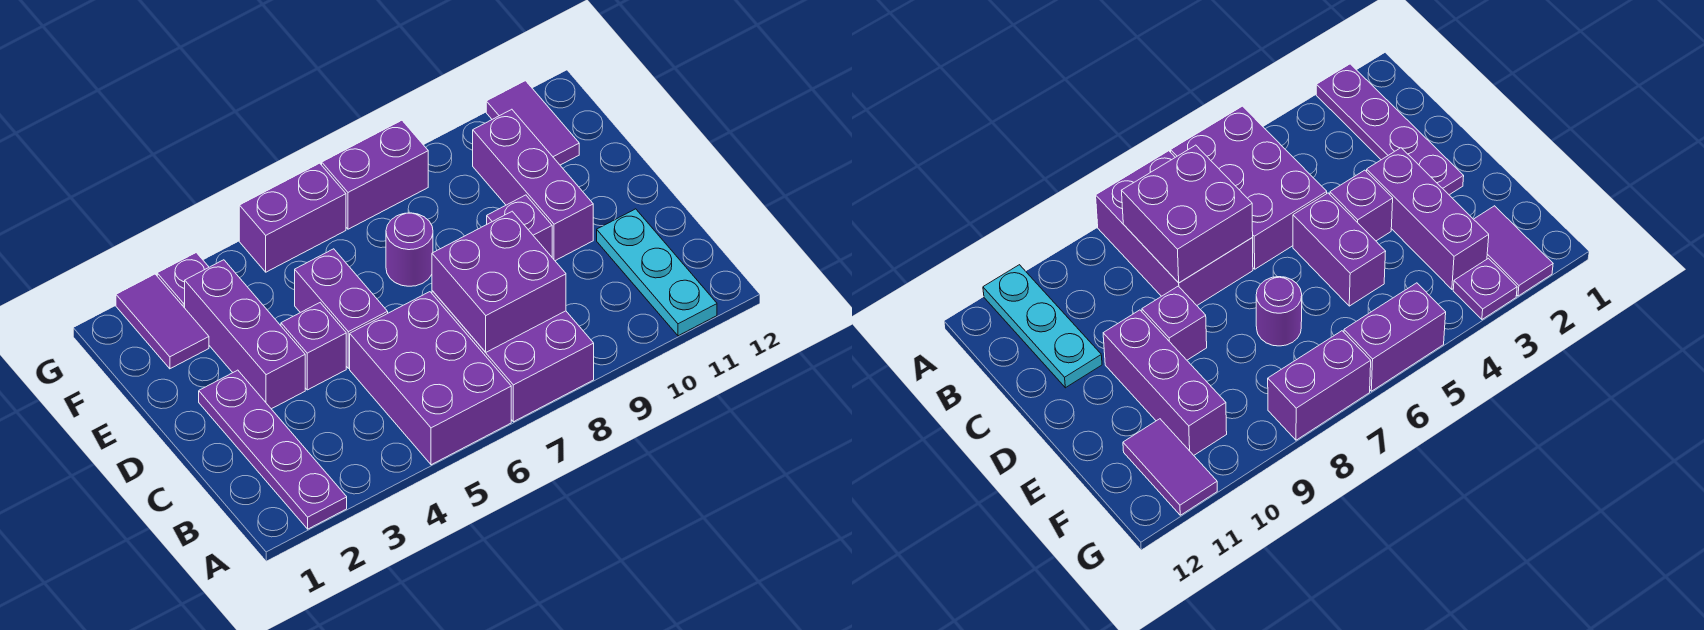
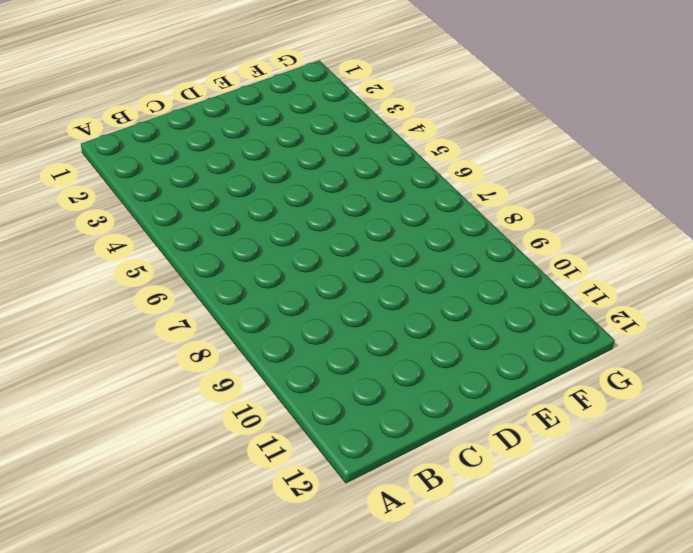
none -> purple 1x4 plate [199,370,347,529]
none -> purple 2x3 brick [350,292,511,465]
none -> purple 2x3 brick [432,291,594,422]

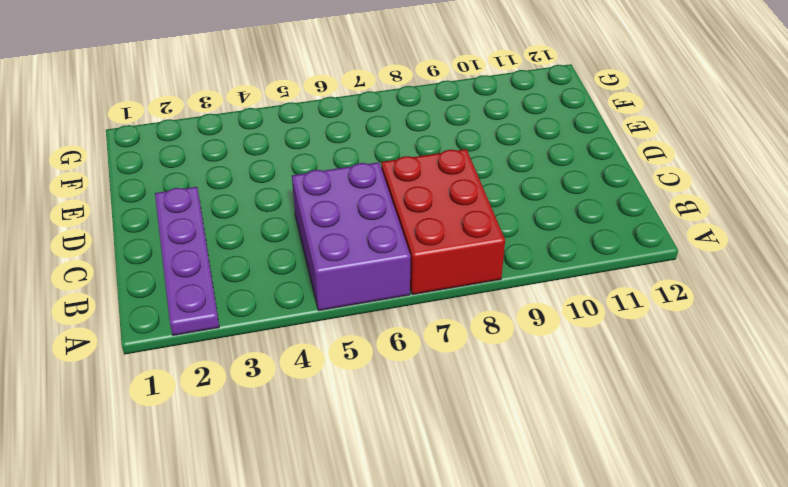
red 2x3 brick [381,149,505,295] -> purple 2x3 brick [432,291,594,422]
none -> cyan 1x3 plate [597,209,717,336]
none -> purple 1x3 brick [185,260,305,409]
none -> purple 1x1 brick [281,303,346,390]

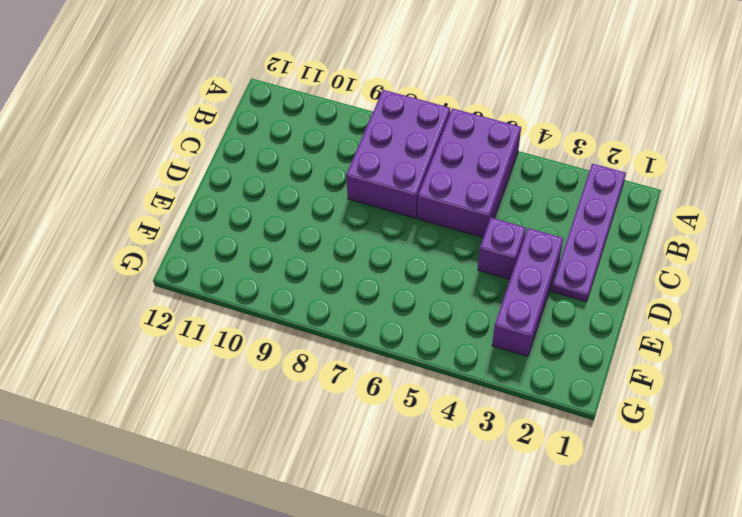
none -> cyan 1x3 plate [597,209,717,336]
none -> purple 1x2 brick [295,249,388,368]
none -> purple 1x1 brick [487,195,552,257]

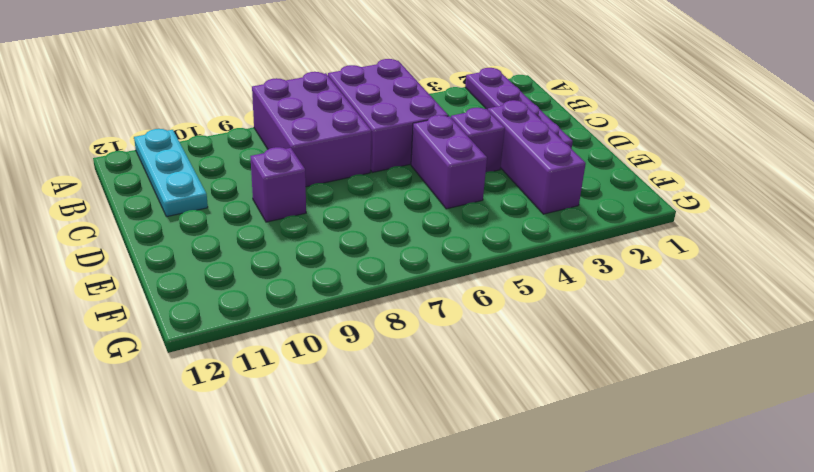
none -> purple 1x3 brick [473,109,593,261]
none -> purple 1x1 round brick [386,213,433,286]
none -> purple 1x2 tile [116,274,209,369]

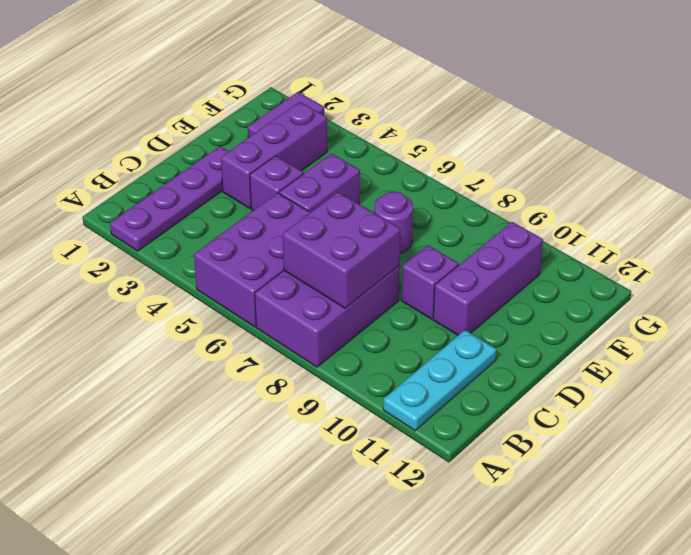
none -> purple 1x2 tile [486,81,579,165]
none -> purple 1x1 plate [157,253,209,308]
none -> purple 1x2 brick [239,163,346,272]

